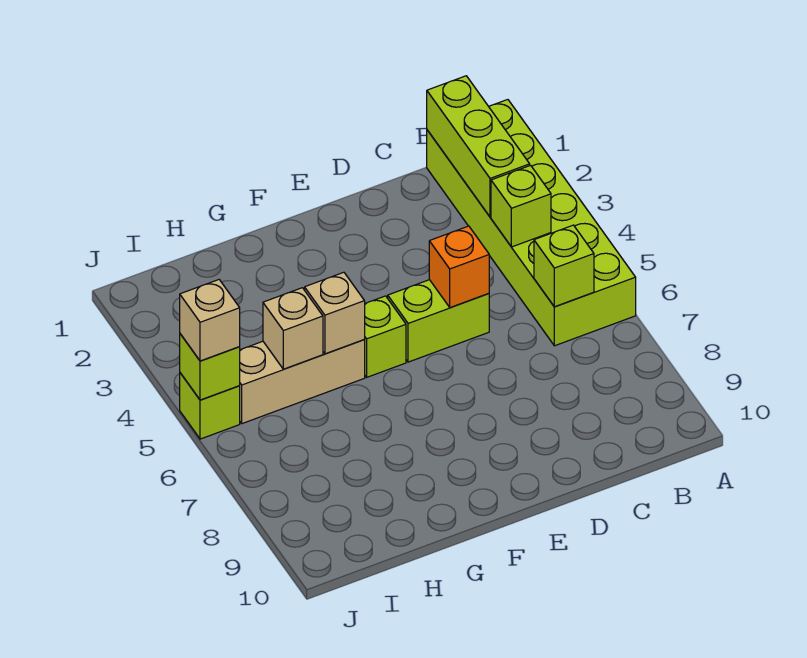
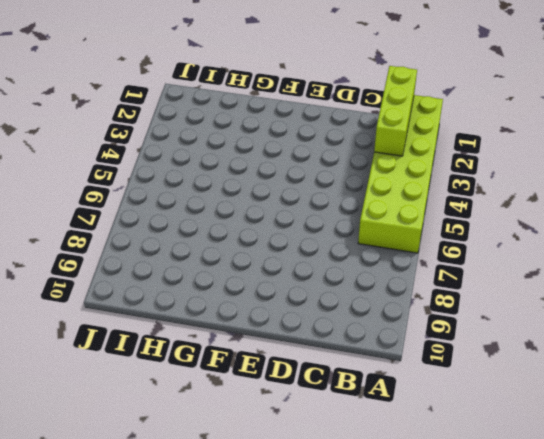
none -> lime 1x2 brick [388,280,489,362]
none -> lime 1x1 brick [364,296,406,377]
none -> tan 1x3 brick [240,340,365,424]

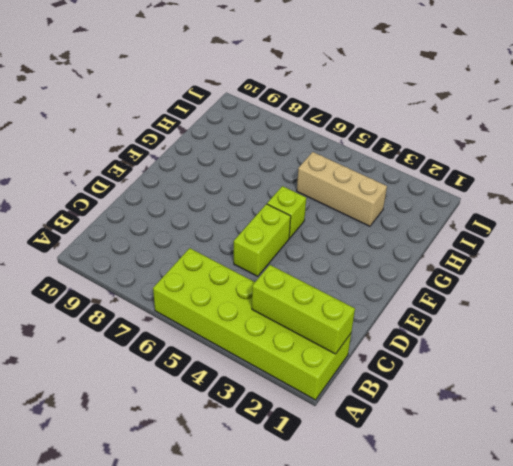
tan 1x3 brick [297,152,387,226] -> tan 1x3 brick turned to [240,340,365,424]
none -> lime 1x1 brick [180,373,240,439]
none -> lime 1x1 brick [491,165,551,247]
none -> lime 1x1 brick [534,225,594,307]

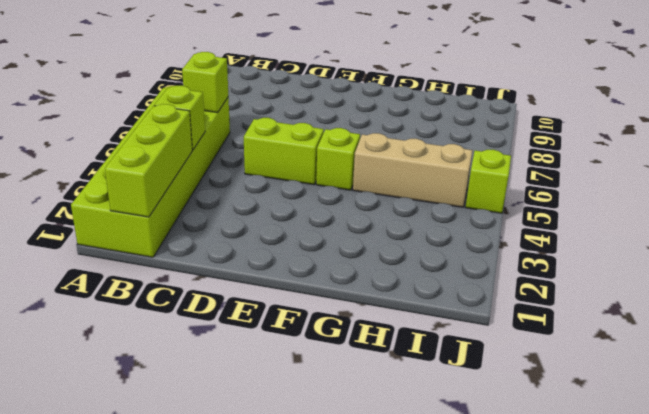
none -> orange 1x1 brick [429,226,489,307]
none -> tan 1x1 brick [305,272,365,354]
none -> tan 1x1 brick [263,288,323,369]

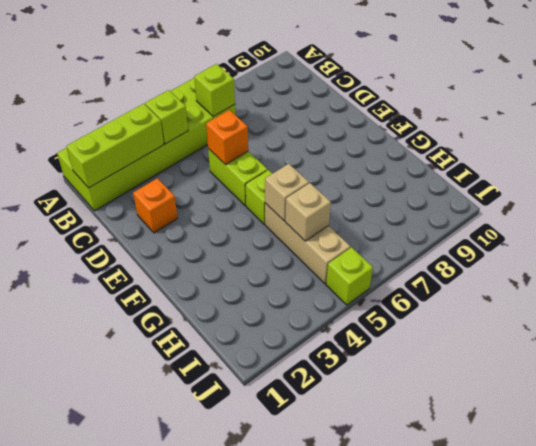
orange 1x1 brick [133,178,178,233] -> none
none -> lime 1x1 brick [180,334,240,400]
none -> tan 1x1 brick [180,280,240,361]

